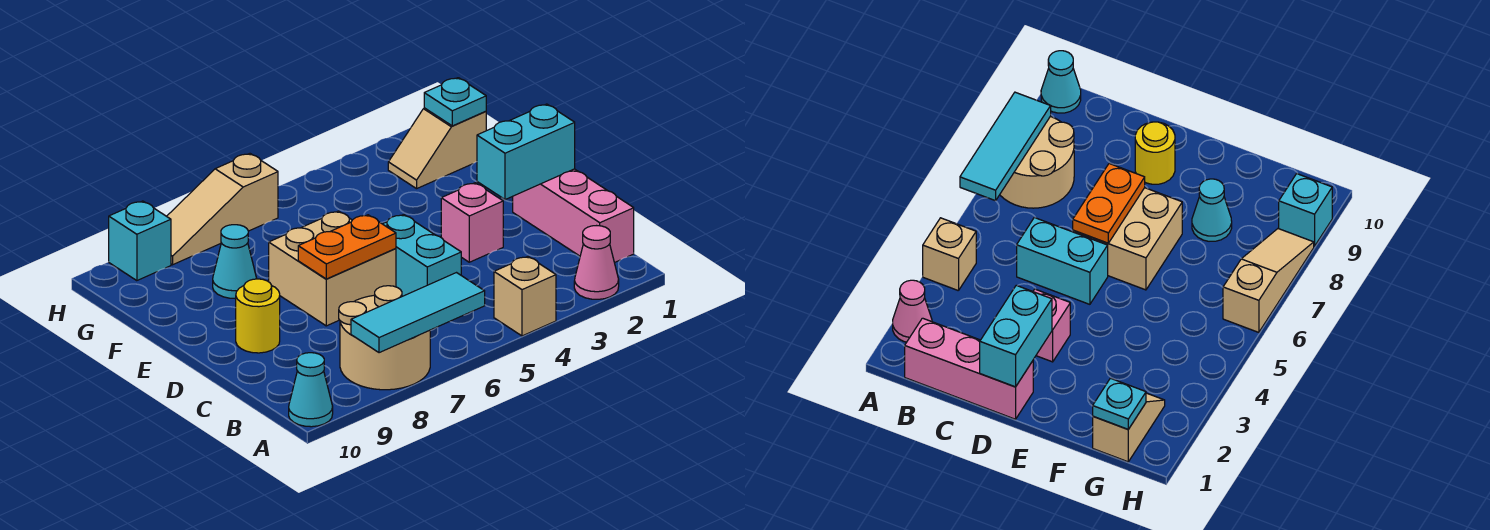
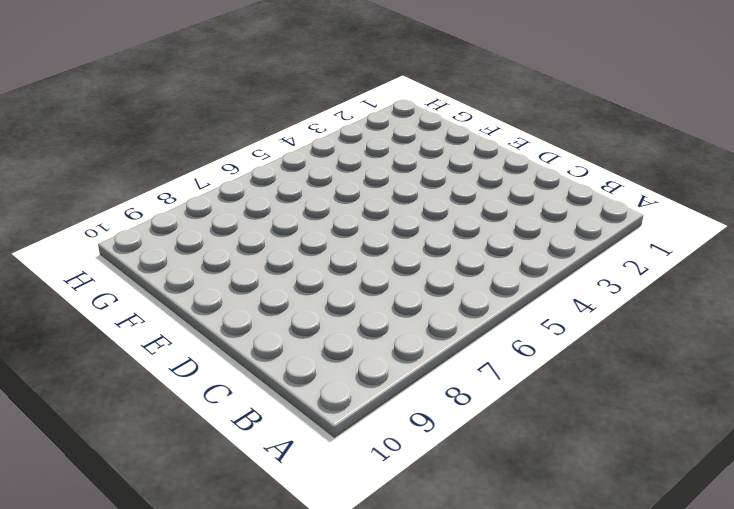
none -> pink 1x1 cone [574,226,619,299]
none -> tan 1x1 brick [494,257,556,336]
none -> tan 2x2 round brick [339,286,430,390]

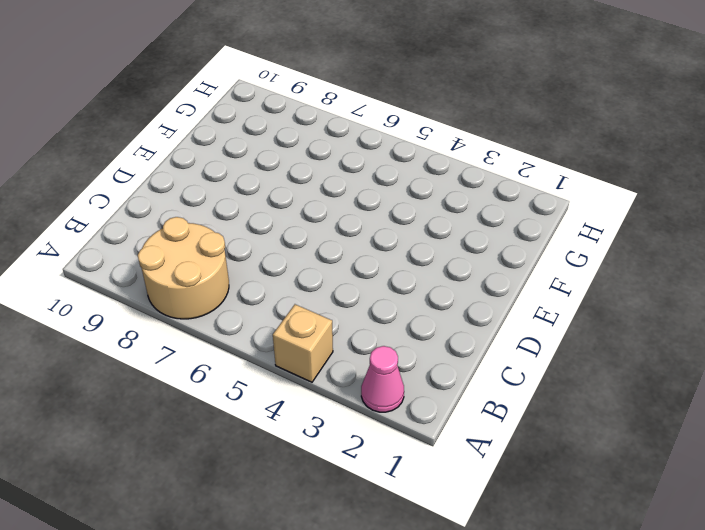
none -> cyan 1x1 cone [289,353,333,427]
none -> pink 1x3 brick [513,169,634,263]
none -> cyan 1x2 brick [383,215,461,296]

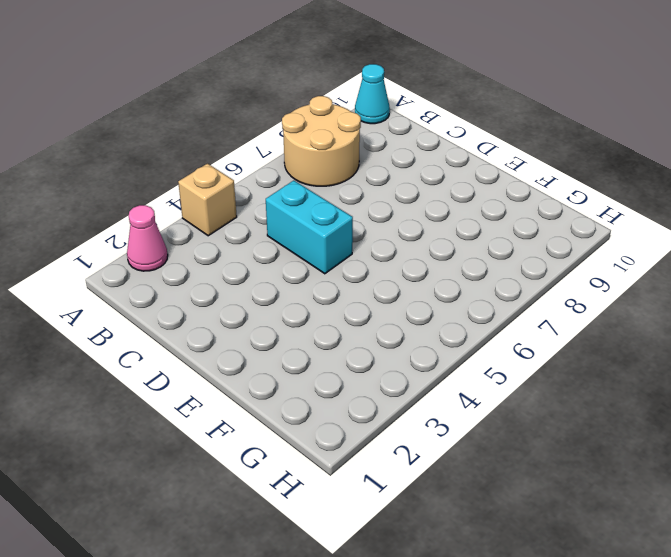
none -> pink 1x3 brick [513,169,634,263]
none -> pink 1x1 brick [441,183,503,262]
none -> tan 2x2 brick [269,211,396,326]

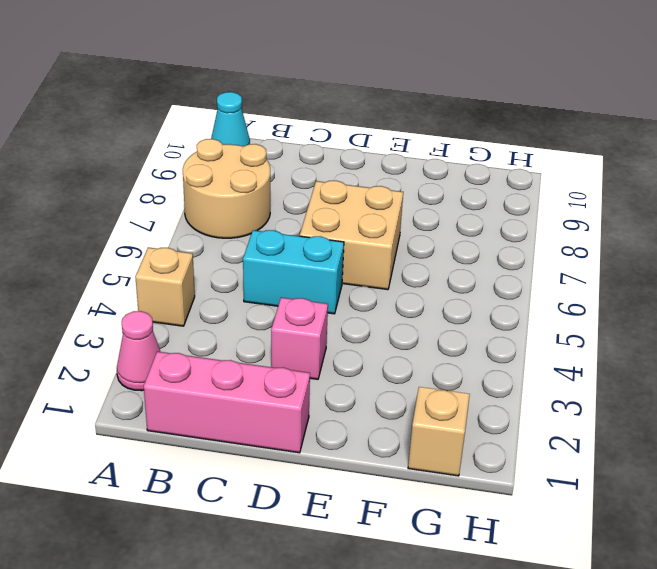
none -> yellow 1x1 round brick [236,279,280,353]
none -> cyan 1x1 cone [213,225,257,299]
none -> tan 1x3 slope [167,154,278,265]

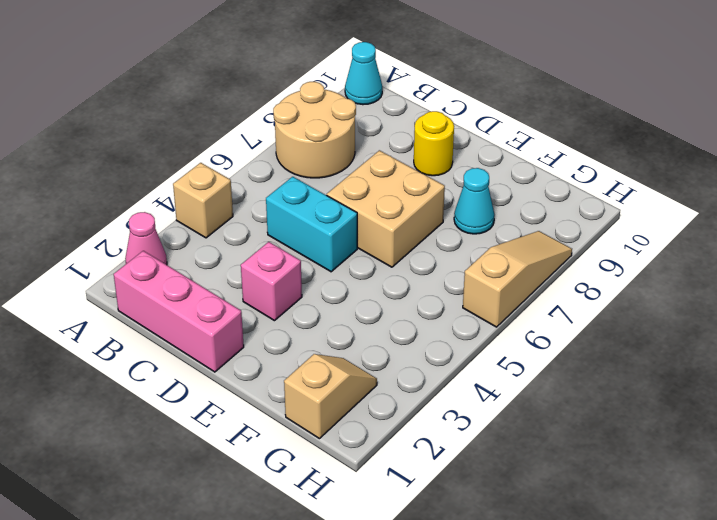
none -> cyan 1x1 brick [109,201,171,281]
none -> cyan 1x3 tile [351,273,485,353]
none -> cyan 1x2 brick [477,104,575,200]

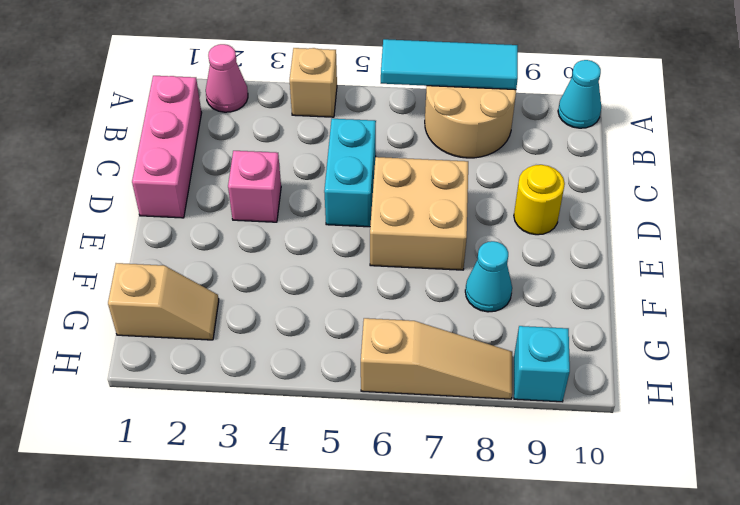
none -> cyan 1x2 brick [477,104,575,200]
none -> orange 1x2 plate [298,215,396,279]
none -> cyan 1x1 plate [424,78,486,126]

